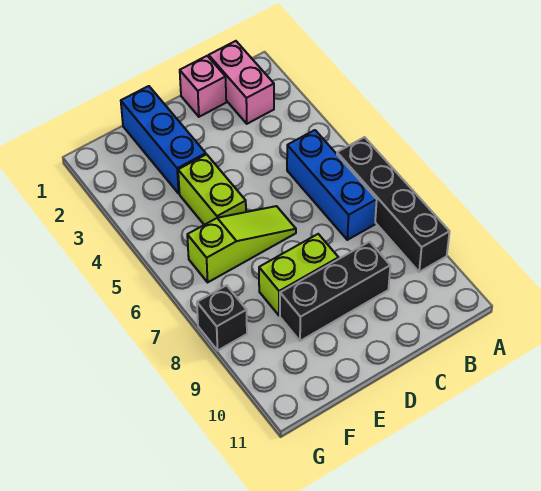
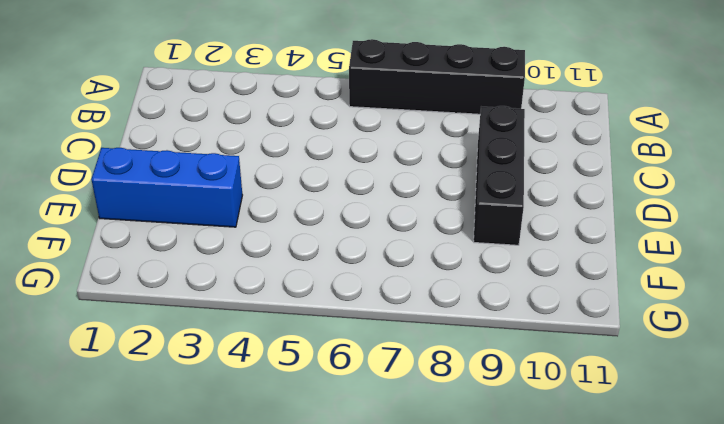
none -> pink 1x2 brick [209,41,274,124]
none -> blue 1x3 brick [287,130,377,240]

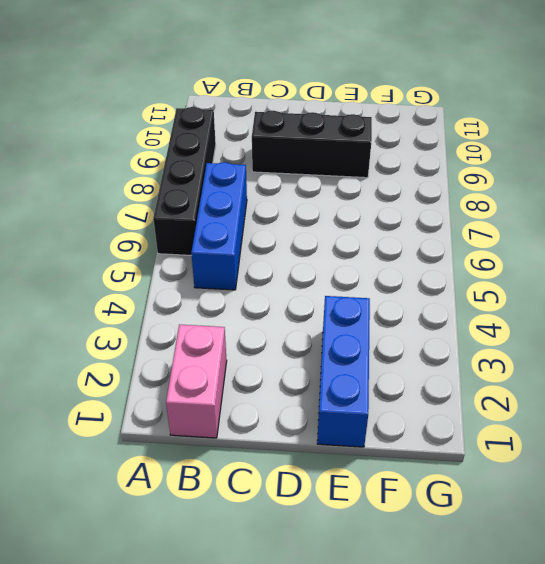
none -> pink 1x1 brick [180,56,226,117]
none -> lime 1x3 slope [187,206,296,282]

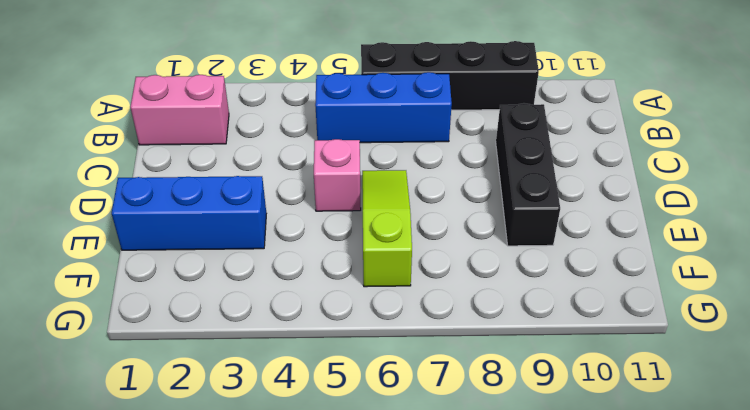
pink 1x1 brick [314,139,361,211] -> pink 1x1 brick moved to [180,56,226,117]
none -> lime 1x2 brick [259,234,339,315]
none -> lime 1x2 brick [178,154,246,225]

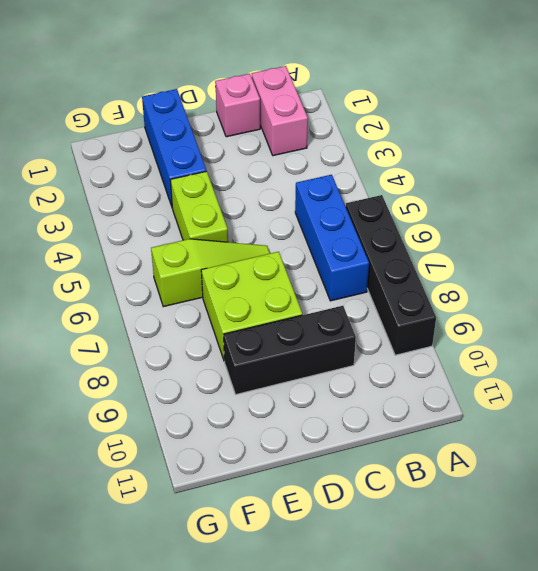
lime 2x2 brick [201,252,302,361] -> lime 1x2 brick [259,234,339,315]
none -> black 1x1 brick [197,285,247,350]

